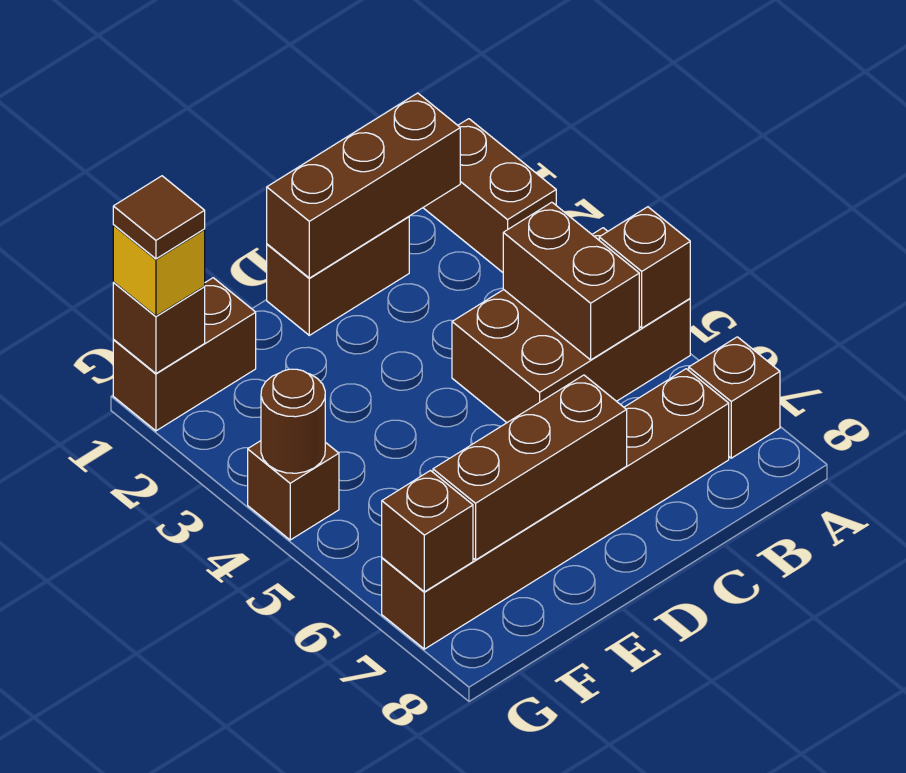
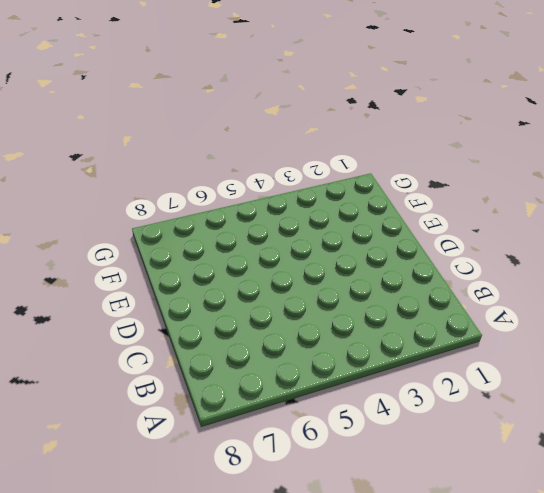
none -> brown 1x2 brick [423,119,556,272]
none -> brown 2x3 brick [452,228,690,422]
none -> brown 1x1 brick [689,337,780,458]

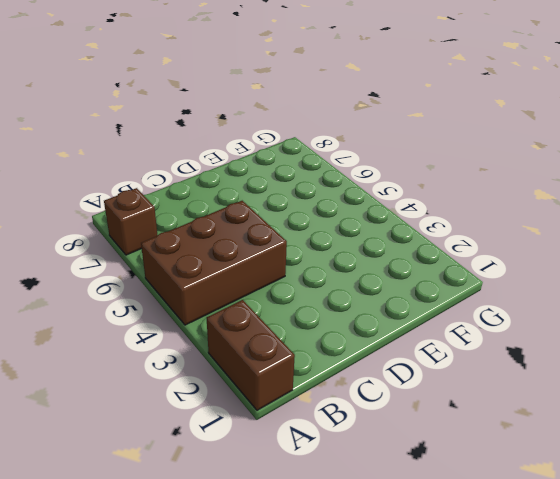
none -> brown 1x6 brick [382,369,729,649]
none -> brown 1x2 brick [267,217,409,335]
none -> brown 1x2 brick [113,278,256,431]

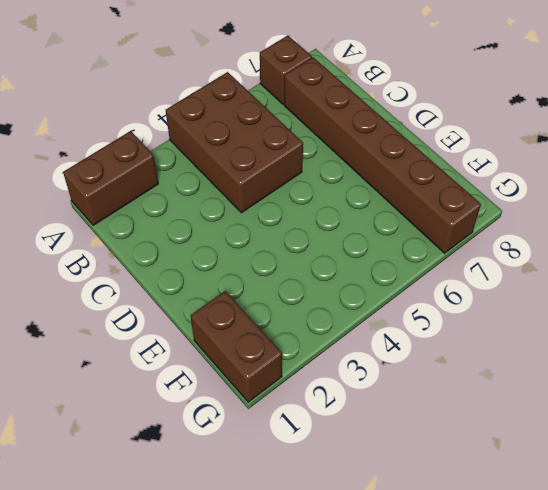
none -> brown 1x2 brick [267,217,409,335]
none -> brown 1x1 brick [248,441,339,540]
none -> brown 1x1 brick [599,207,690,328]

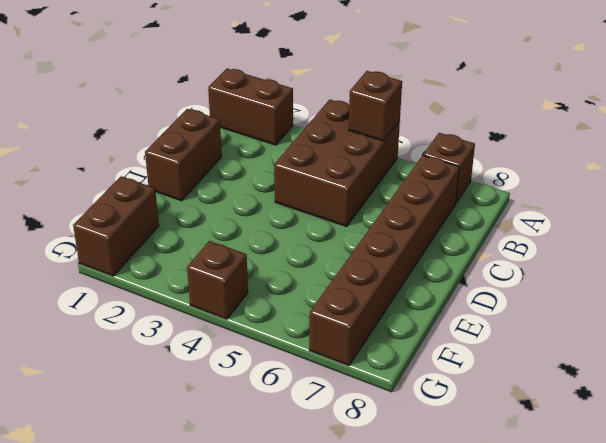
none -> brown 1x3 brick [267,93,460,278]
none -> brown 1x2 brick [503,202,639,360]
none -> brown 1x3 brick [433,375,627,560]

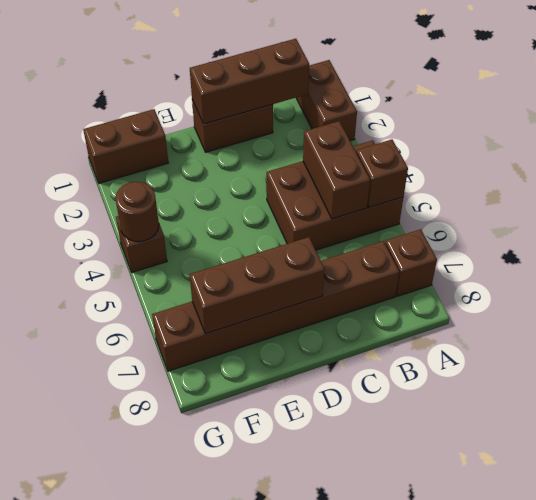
none -> brown 1x1 brick [113,283,205,373]
none -> brown 1x1 brick [382,471,473,592]
none -> yellow 1x1 brick [113,225,205,316]

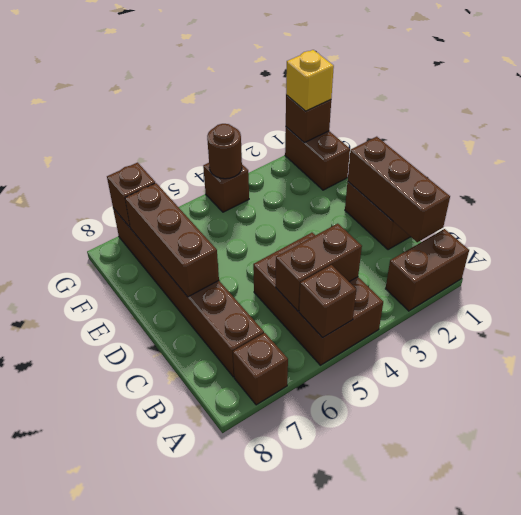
none -> brown 1x1 tile [113,176,205,259]

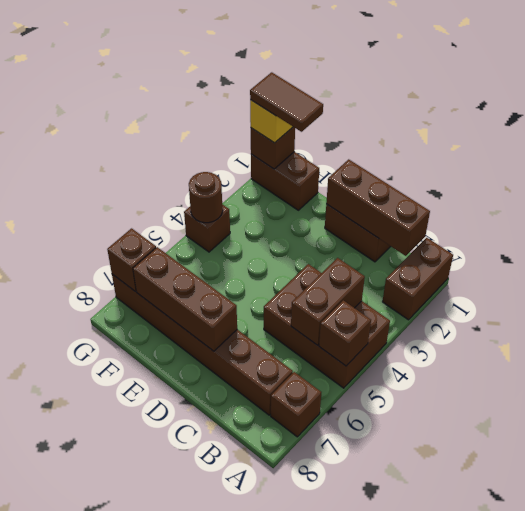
brown 1x2 tile [250,72,323,132] -> brown 1x1 tile [113,176,205,259]

